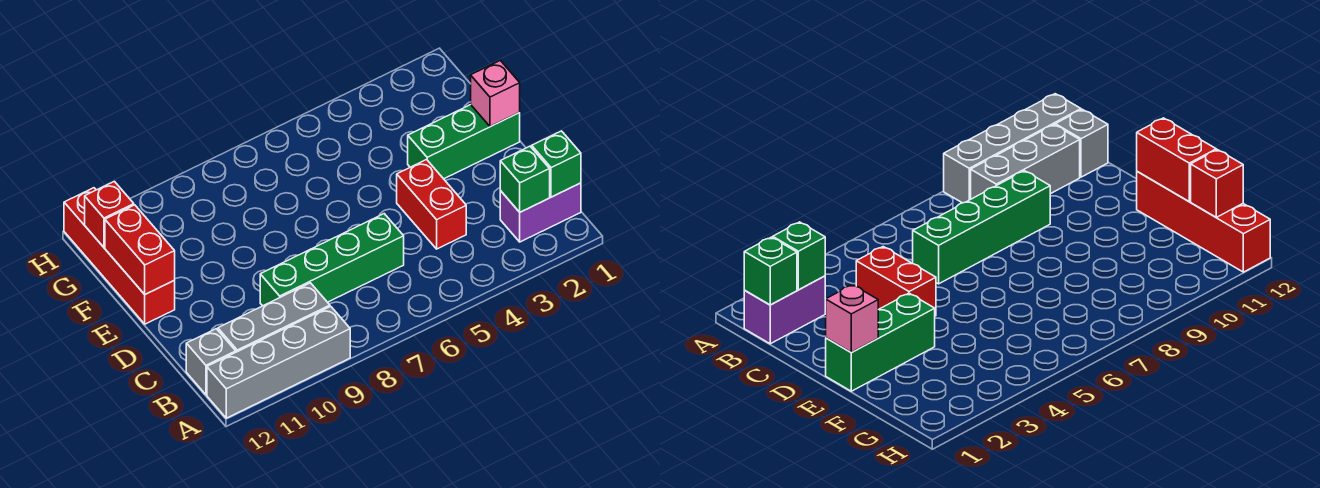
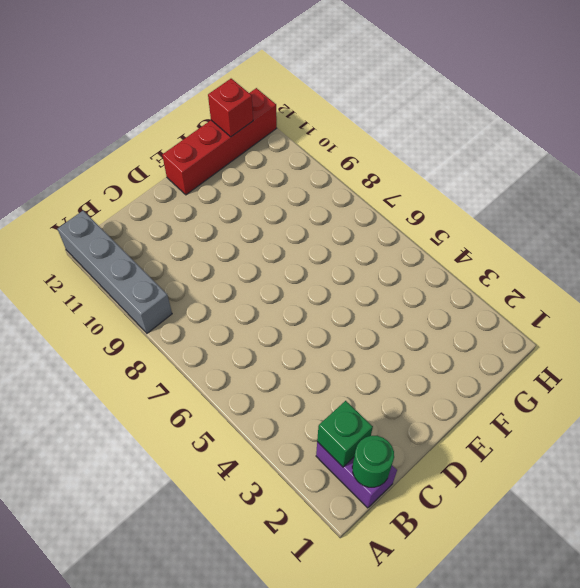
green 1x1 round brick [352,436,394,487] -> green 1x1 brick [532,131,581,197]
none -> grey 1x3 brick [218,283,330,352]
none -> grey 1x1 brick [186,329,236,395]
none -> red 1x2 brick [397,160,466,249]

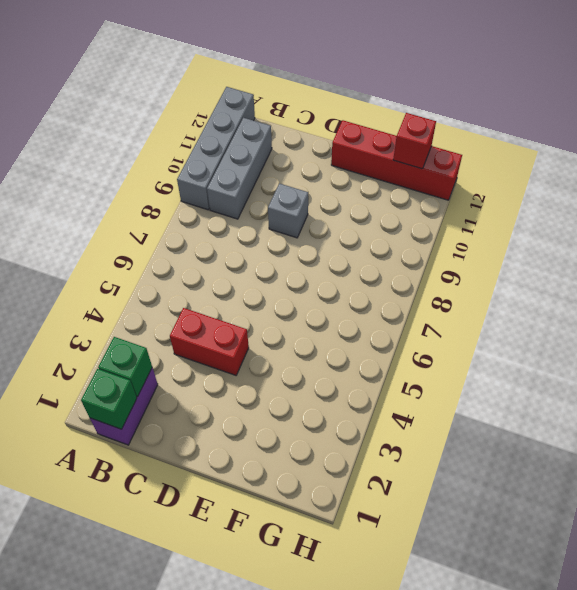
grey 1x1 brick [268,183,308,238] -> grey 1x1 brick moved to [186,329,236,395]
none -> green 1x4 brick [260,214,404,306]
none -> green 1x3 brick [408,105,520,179]
none -> pink 1x1 brick [471,60,520,127]

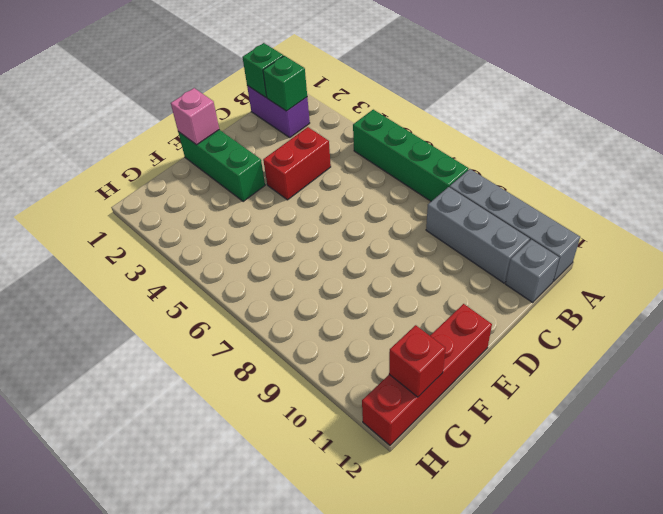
green 1x4 brick [353,110,469,201] -> green 1x4 brick moved to [260,214,404,306]
none -> red 1x2 brick [105,205,175,294]

